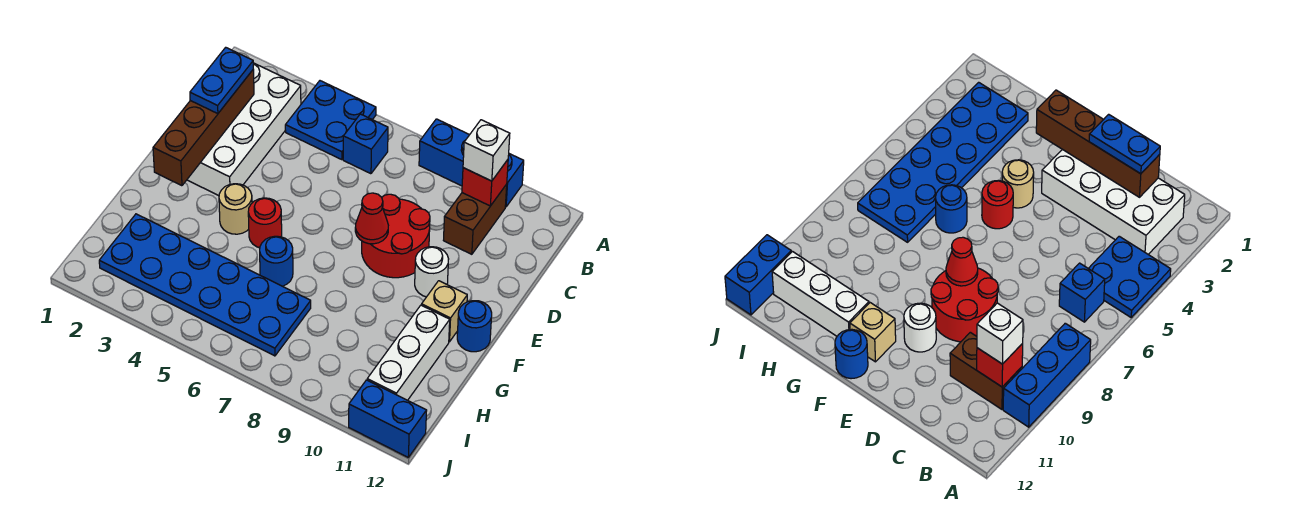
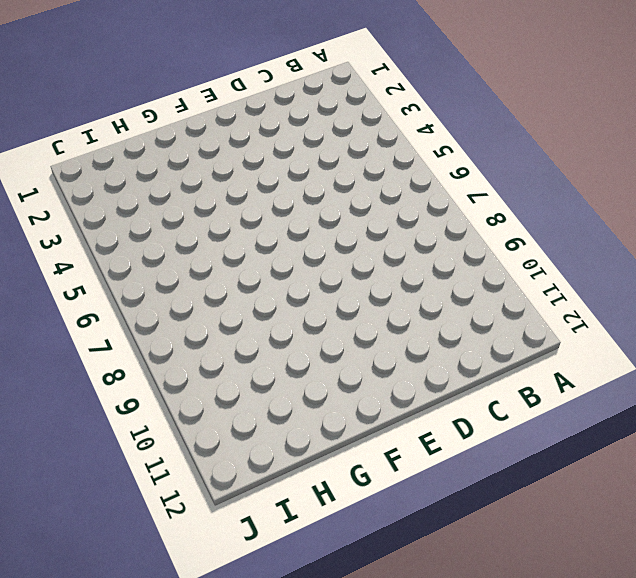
none -> blue 2x2 plate [285,81,376,160]
none -> blue 1x3 brick [419,119,524,207]
none -> white 2x4 brick [187,63,301,196]

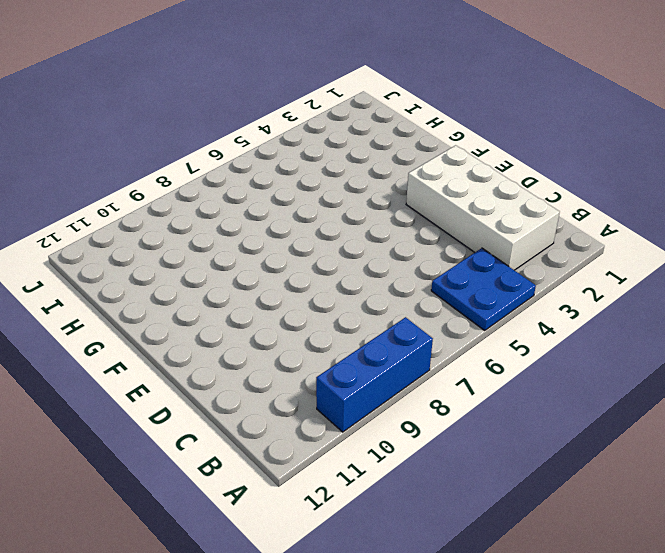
none -> blue 1x1 brick [343,114,388,174]
none -> brown 1x2 brick [443,184,507,254]
none -> red 2x2 round brick [362,194,430,278]

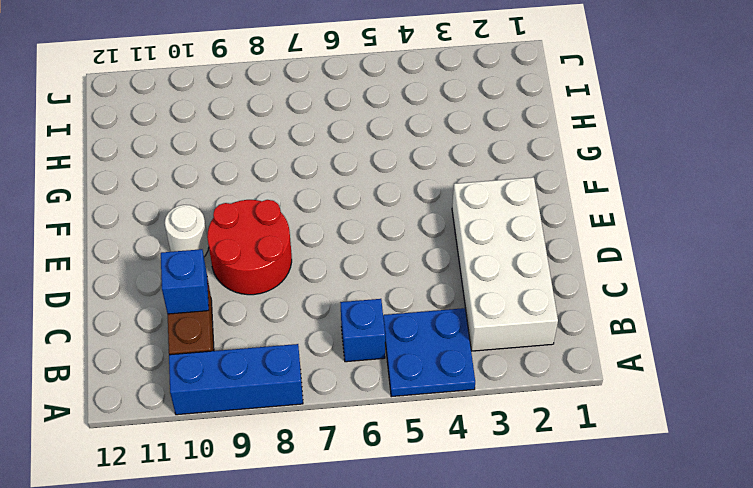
blue 1x1 brick [161,249,209,314] -> none
none -> tan 1x1 round brick [219,184,252,234]
none -> red 1x1 round brick [248,198,282,248]
none -> tan 1x1 brick [422,281,467,342]

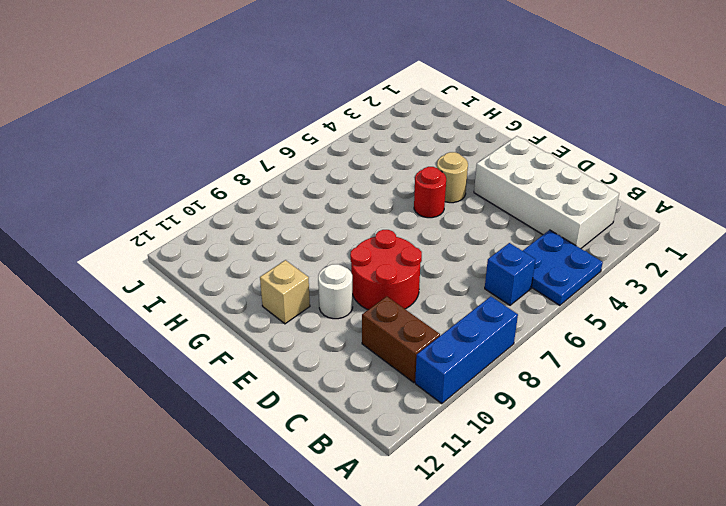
none -> blue 1x1 round brick [457,301,492,352]
none -> blue 1x1 round brick [260,236,293,286]
none -> white 1x3 brick [367,305,450,400]

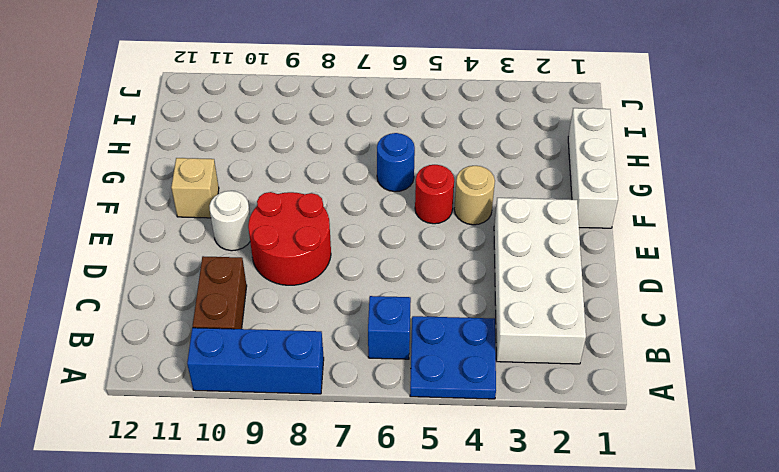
white 1x3 brick [568,108,618,228] -> white 1x3 brick moved to [367,305,450,400]
none -> blue 1x1 round brick [457,301,492,352]
none -> blue 2x6 plate [99,214,311,356]
none -> blue 1x2 brick [349,380,427,457]

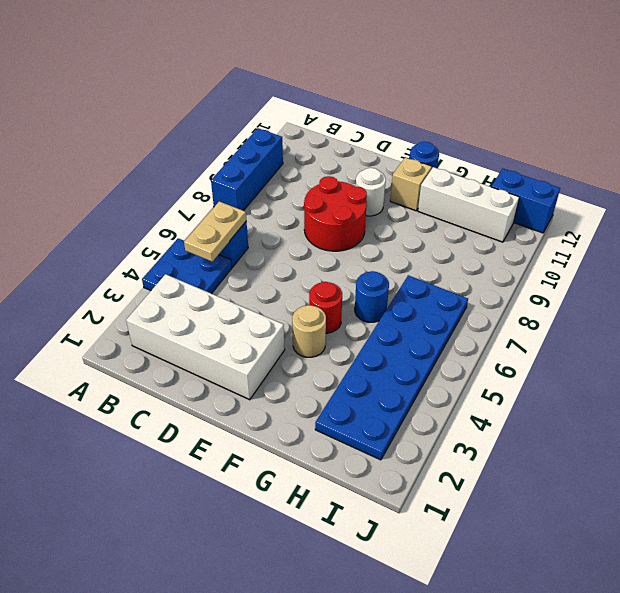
tan 1x2 plate [184,201,246,262] -> none
blue 1x2 brick [492,169,560,233] -> blue 1x2 brick turned to [349,380,427,457]
none -> brown 1x2 brick [443,184,507,254]
none -> red 1x1 brick [462,160,508,206]
none -> brown 1x4 brick [153,69,254,186]

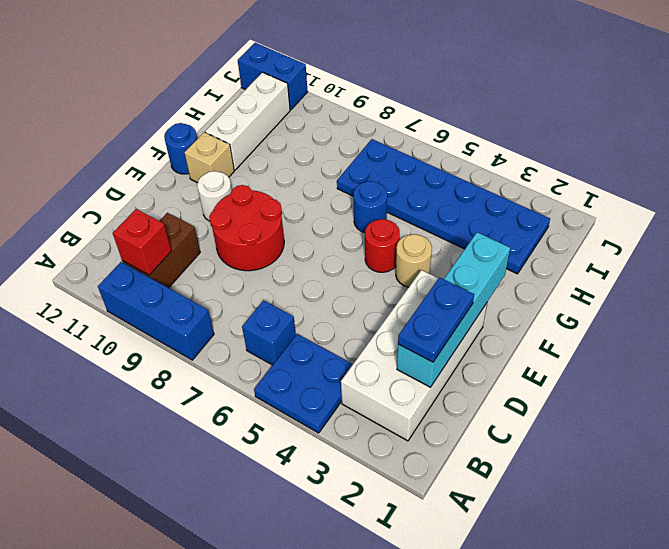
cyan 1x4 brick [397,232,510,387] -> brown 1x4 brick [153,69,254,186]
none -> red 1x1 cone [355,193,388,244]
none -> white 1x1 brick [463,120,510,181]

